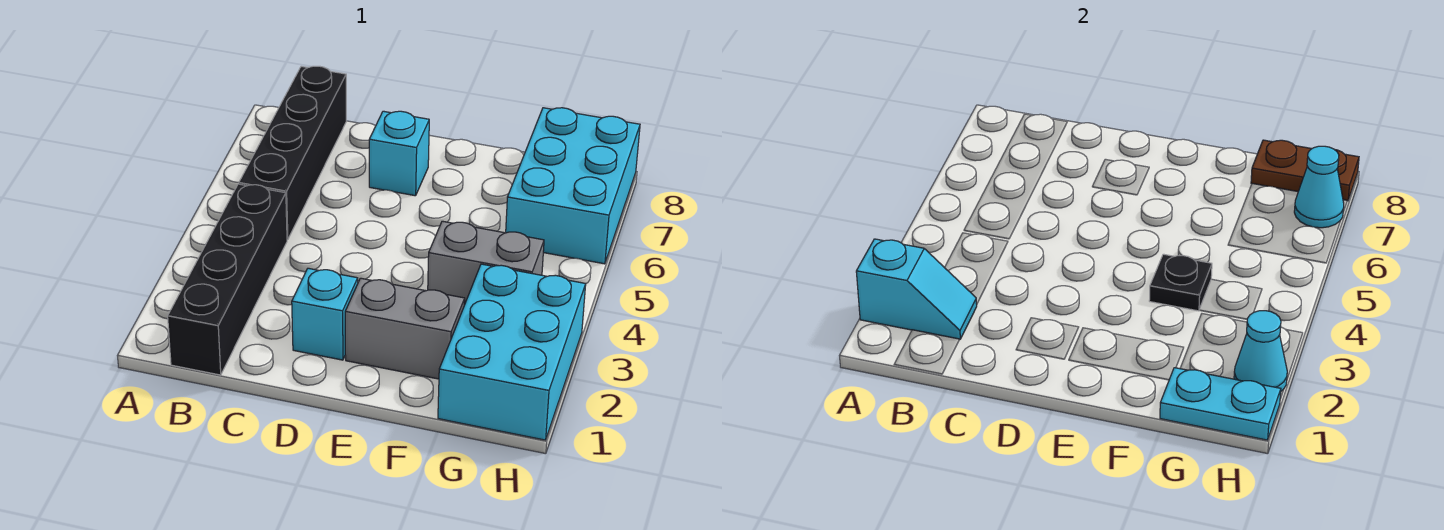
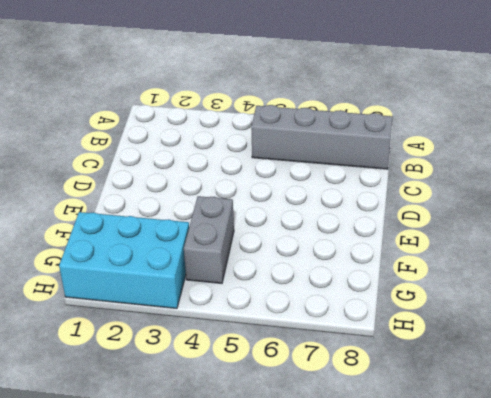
grey 1x4 brick [251,105,393,169] -> black 1x4 brick [239,66,346,240]
none -> black 1x4 brick [168,184,287,375]
none -> cyan 1x1 brick [292,268,358,360]
none -> cyan 1x1 brick [369,111,429,196]

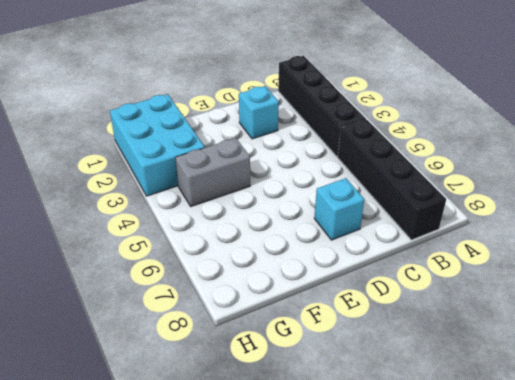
none -> grey 1x2 brick [345,278,465,379]
none -> cyan 2x3 brick [506,108,640,264]
none -> cyan 1x2 slope [856,239,977,339]

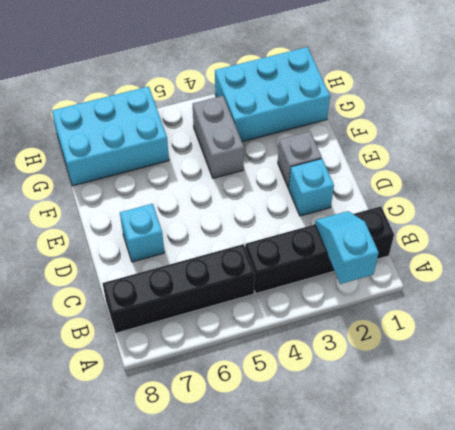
grey 1x1 brick [278,132,322,188] -> grey 1x2 brick [345,278,465,379]
none -> black 1x1 plate [1149,254,1212,311]
none -> cyan 1x2 plate [1160,368,1281,440]
none -> brown 1x2 plate [1251,140,1359,201]

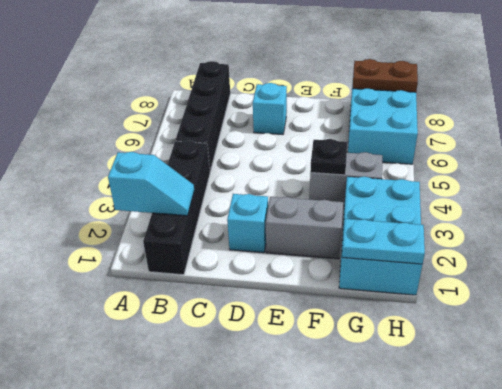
none -> cyan 1x1 cone [1234,311,1287,391]
none -> cyan 1x1 cone [1294,146,1344,228]

